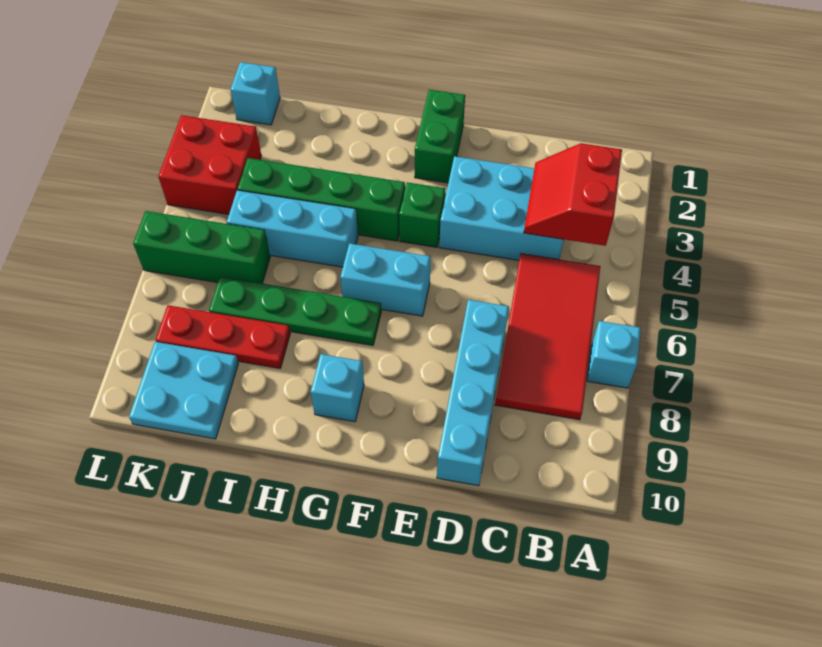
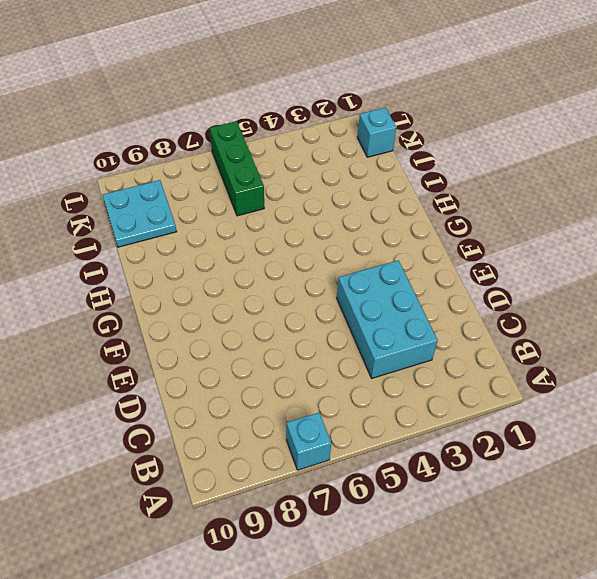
none -> red 2x4 tile [495,254,601,420]
none -> cyan 1x4 brick [437,300,509,486]
none -> green 1x2 brick [415,90,465,183]

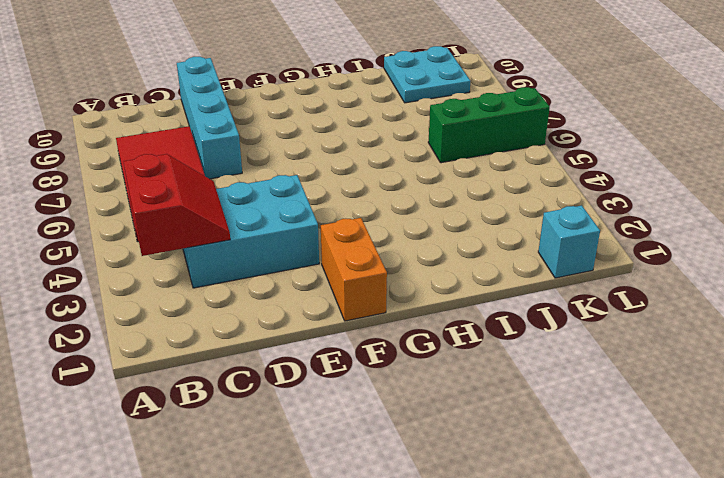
orange 1x2 brick [321,218,387,321] -> green 1x2 brick [415,90,465,183]
none -> cyan 1x1 brick [587,321,641,388]
none -> green 1x1 brick [399,182,445,247]
none -> cyan 1x2 brick [340,243,431,316]

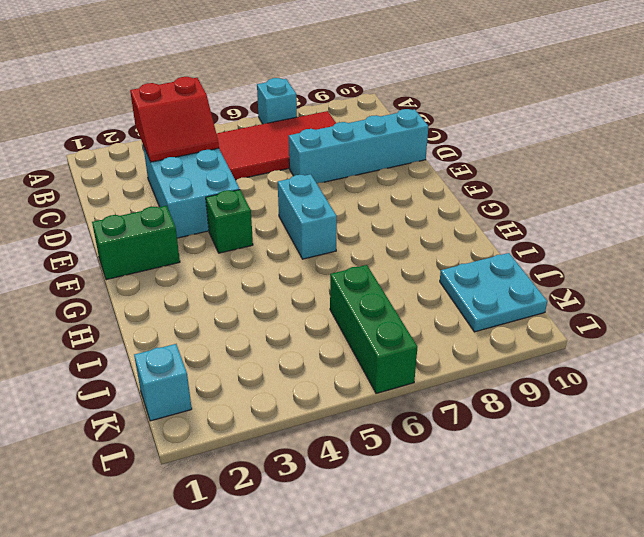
none -> green 1x4 brick [238,158,405,241]
none -> green 1x4 plate [209,277,381,345]
none -> cyan 1x1 brick [311,354,364,422]

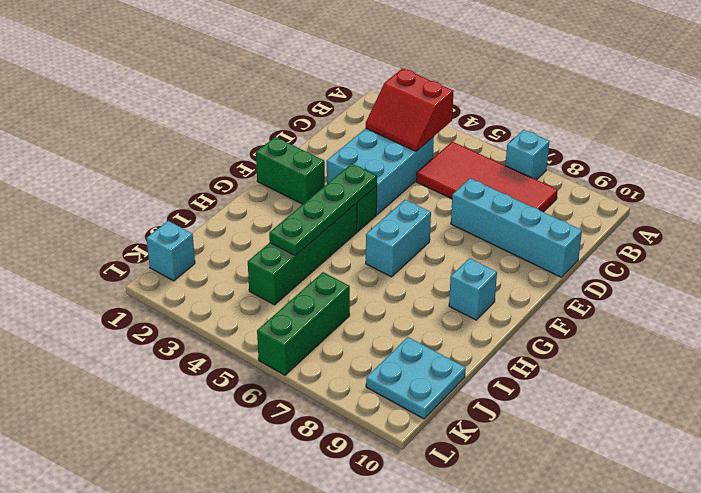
green 1x4 plate [269,164,377,256] -> green 1x4 plate moved to [209,277,381,345]
none -> cyan 1x3 brick [227,190,358,267]
none -> red 1x3 plate [156,305,290,368]
none -> red 2x2 brick [158,115,261,214]

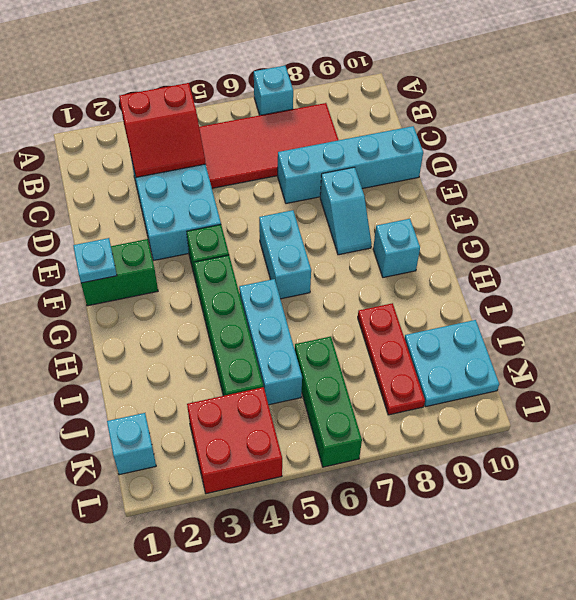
cyan 1x2 slope [320,167,372,255] -> none
cyan 1x1 plate [73,238,117,283] -> none
none -> green 1x4 plate [209,277,381,345]

